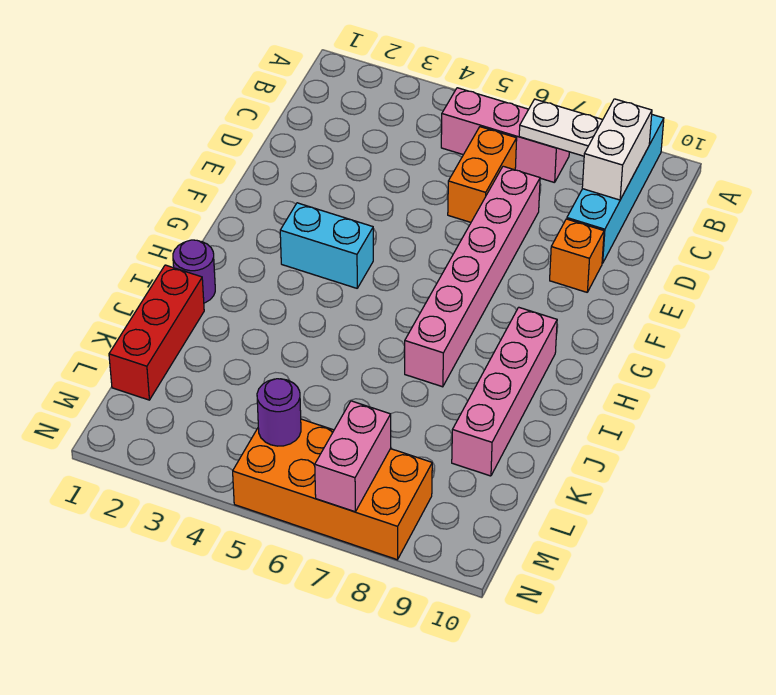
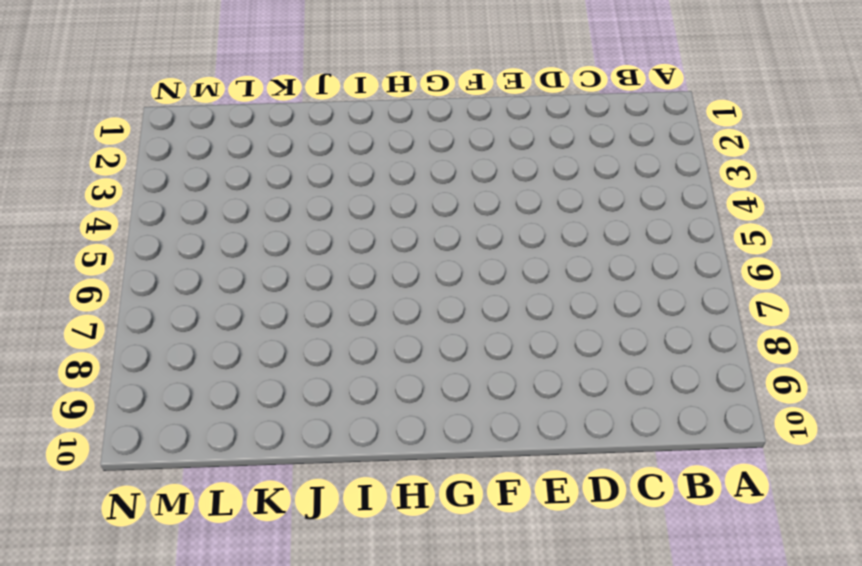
none -> cyan 1x4 brick [567,115,664,263]
none -> pink 1x3 brick [441,88,569,183]
none -> orange 1x2 brick [448,127,517,222]

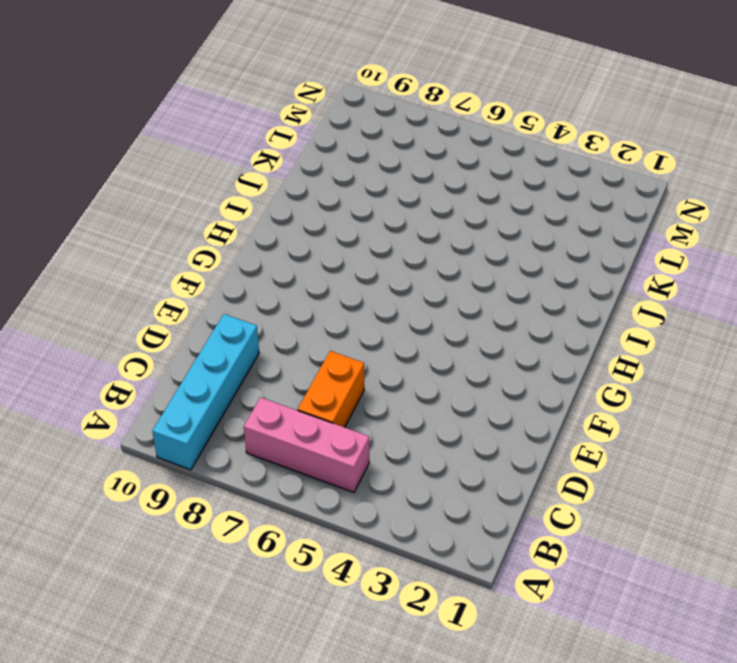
none -> pink 1x6 brick [405,166,540,387]
none -> orange 1x1 brick [550,219,604,292]
none -> cyan 1x2 brick [280,203,373,288]

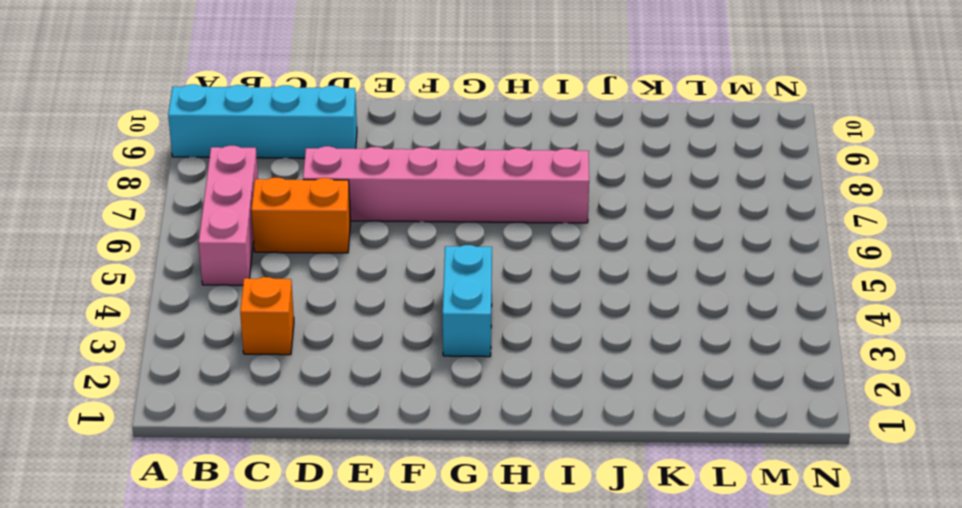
orange 1x1 brick [240,277,294,355] -> orange 1x1 brick moved to [550,219,604,292]
none -> pink 1x4 brick [452,307,557,476]
none -> purple 1x1 round brick [173,240,215,303]
none -> red 1x3 brick [109,265,204,400]

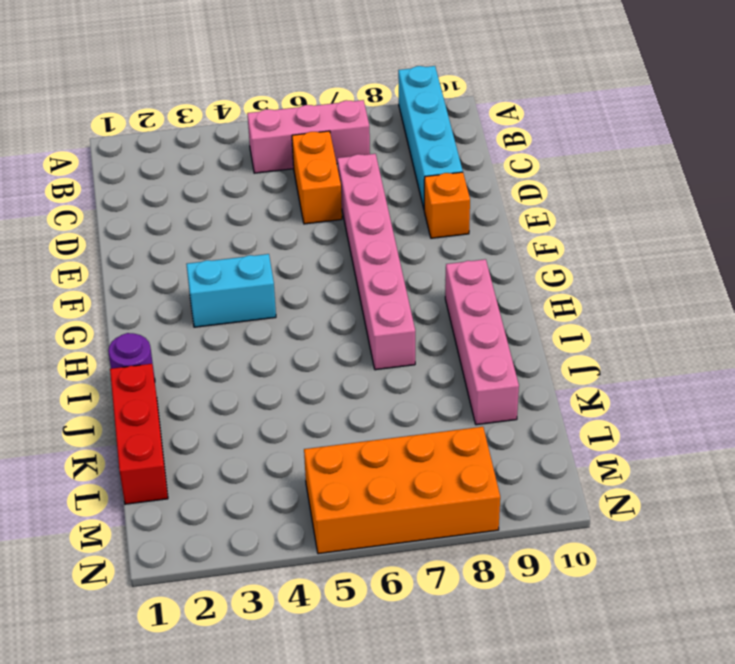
none -> white 1x2 plate [519,99,603,156]
none -> white 1x2 brick [582,99,652,200]
none -> purple 1x1 round brick [257,379,301,446]

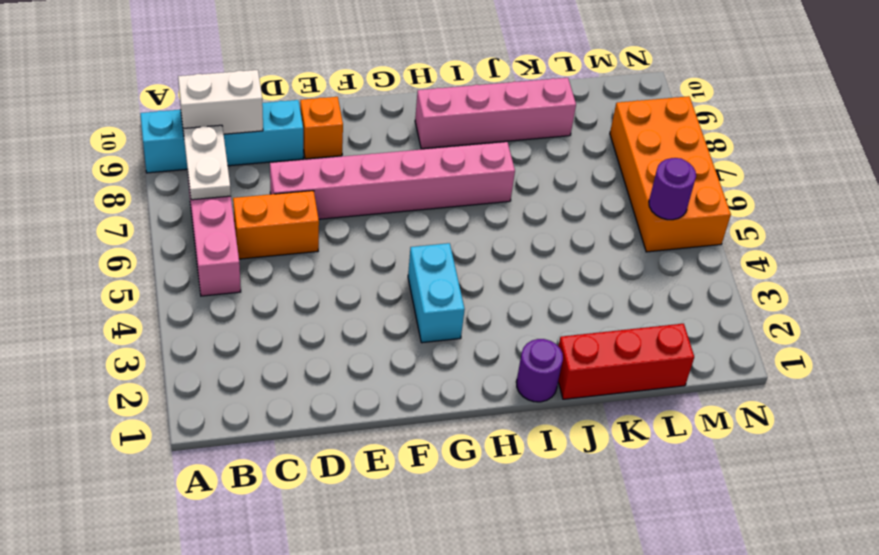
none -> pink 1x2 brick [315,401,391,512]

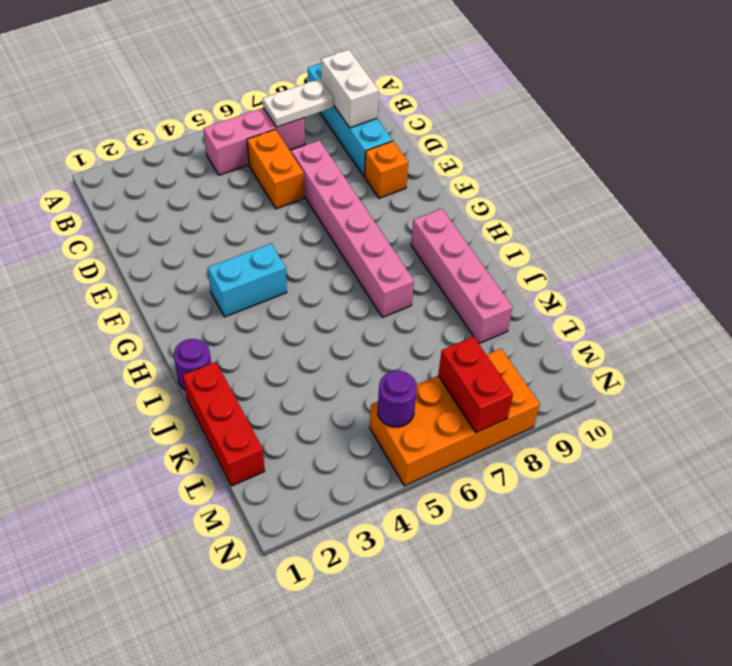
red 1x2 brick [438,337,513,432] -> pink 1x2 brick [315,401,391,512]

